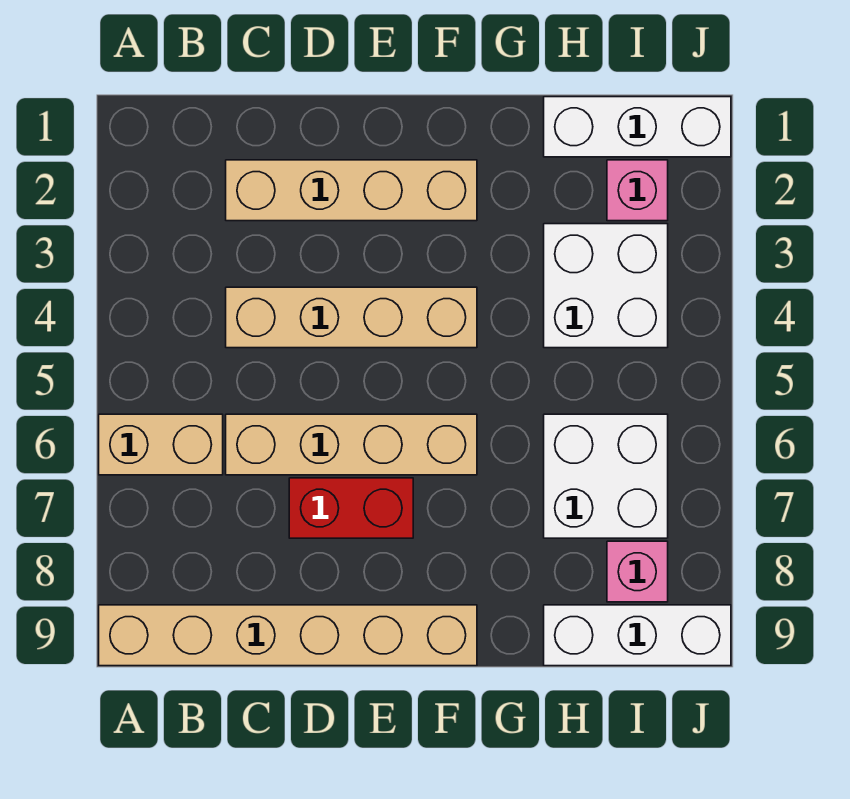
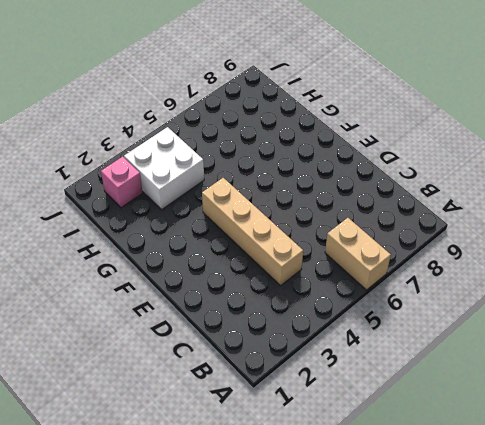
none -> tan 1x6 brick [99,605,477,666]
none -> tan 1x4 brick [226,160,477,221]
none -> tan 1x4 brick [226,414,477,475]

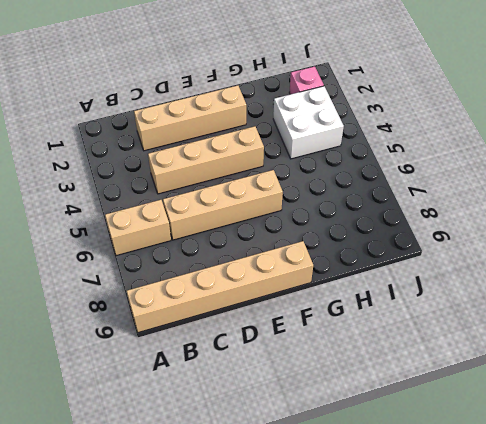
none -> red 1x2 brick [289,478,413,538]
none -> white 1x3 brick [544,97,731,157]
none -> white 2x2 brick [544,414,668,538]

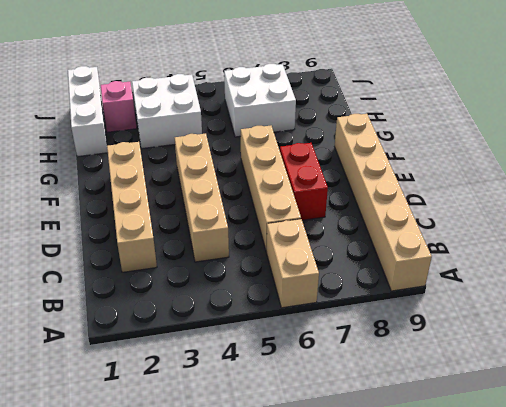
none -> white 1x3 brick [544,605,731,666]
none -> pink 1x1 brick [607,541,668,602]

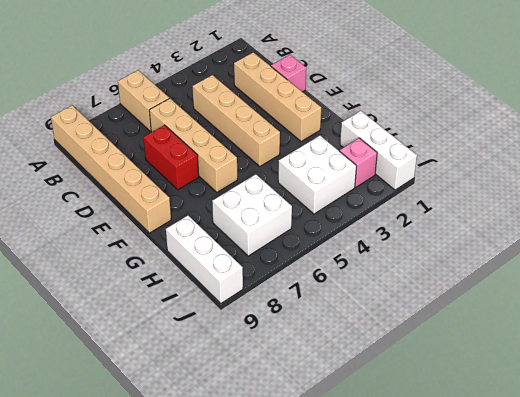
pink 1x1 brick [271,55,306,92] -> pink 1x1 brick moved to [607,541,668,602]

